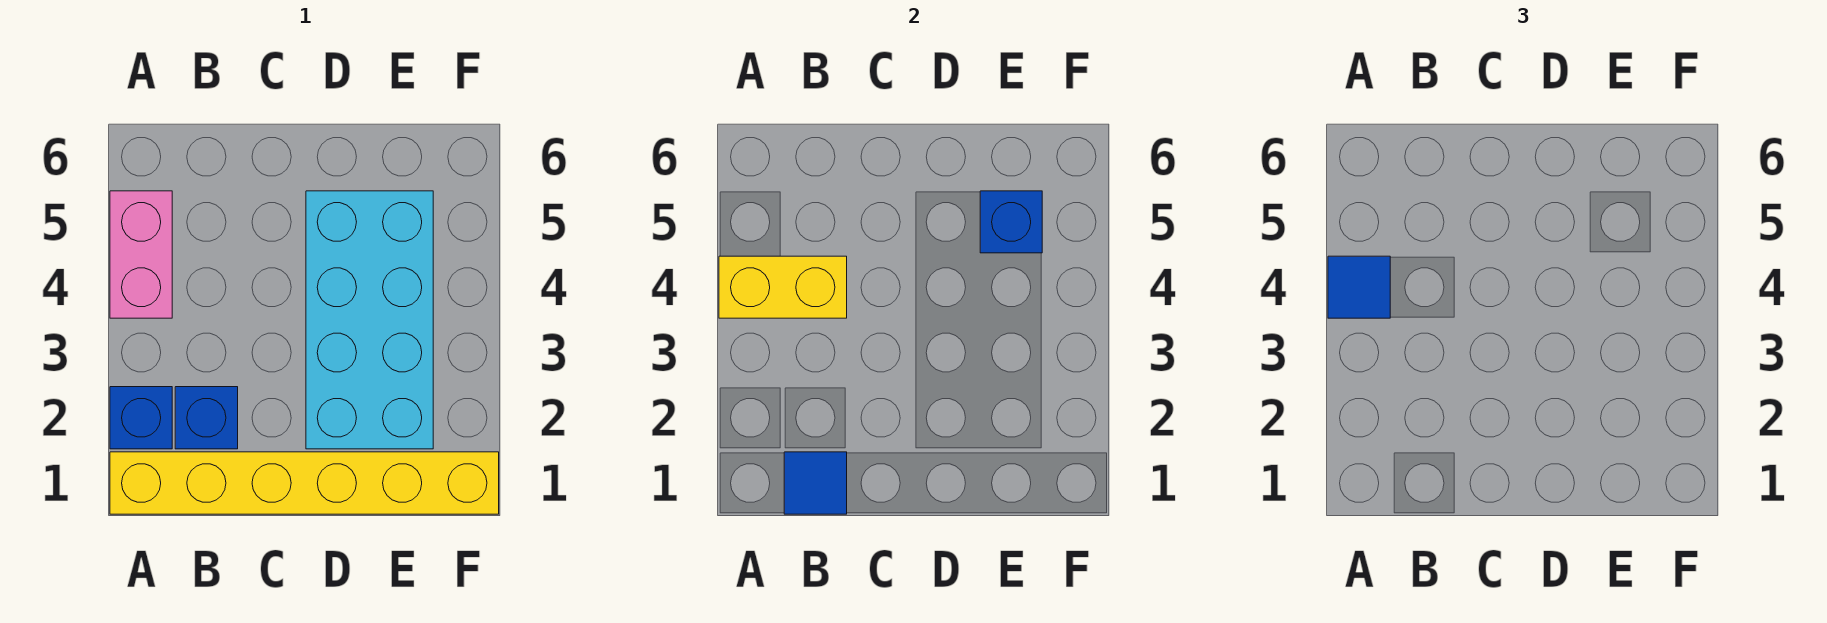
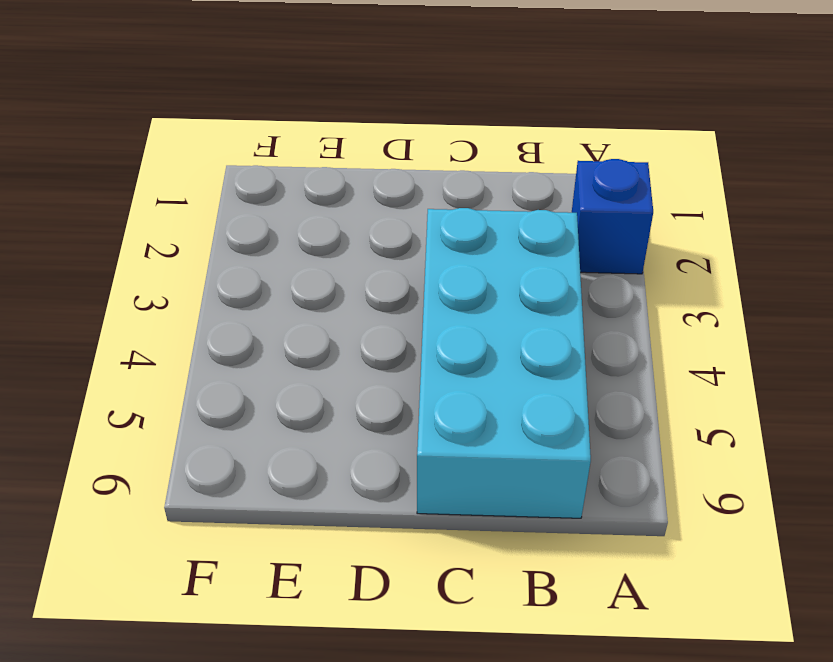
cyan 2x4 brick [417,208,591,518] -> cyan 2x4 brick moved to [306,191,433,449]
none -> yellow 1x6 brick [110,452,499,514]
none -> pink 1x2 brick [110,191,172,318]

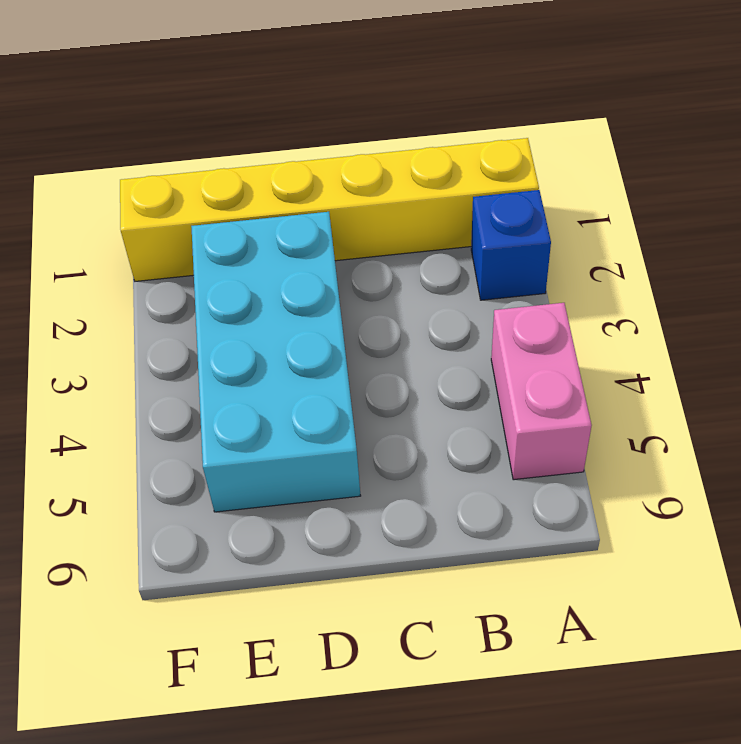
none -> blue 1x1 brick [175,387,238,449]
none -> yellow 1x2 brick [719,256,847,318]

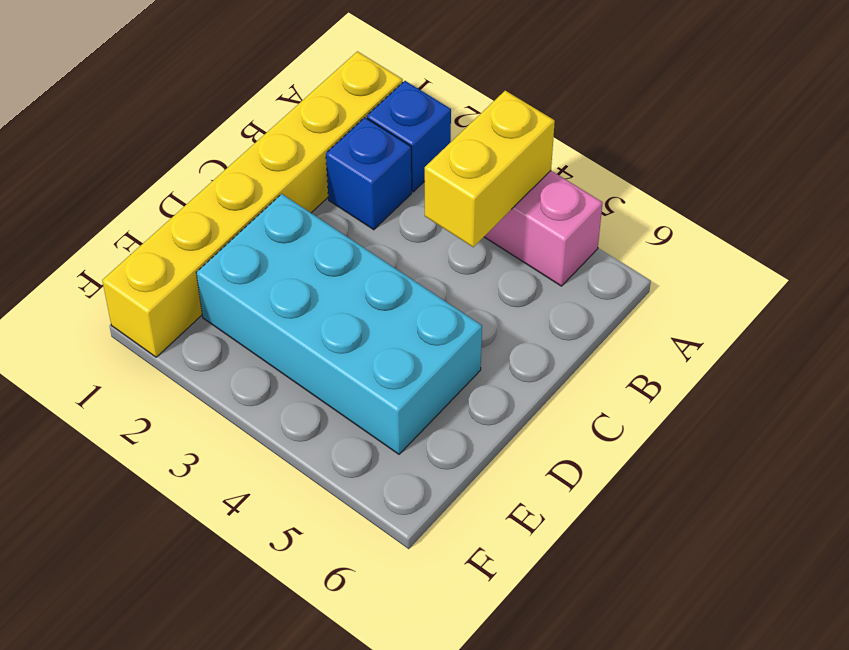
none -> blue 1x1 tile [784,452,847,514]
none -> blue 1x1 brick [980,191,1042,253]

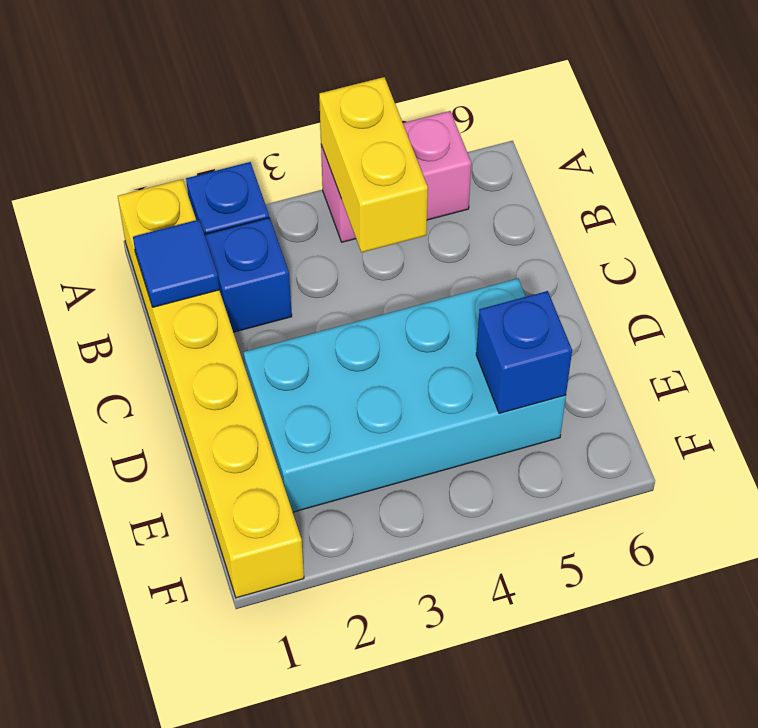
none -> blue 1x1 tile [1328,256,1390,318]

